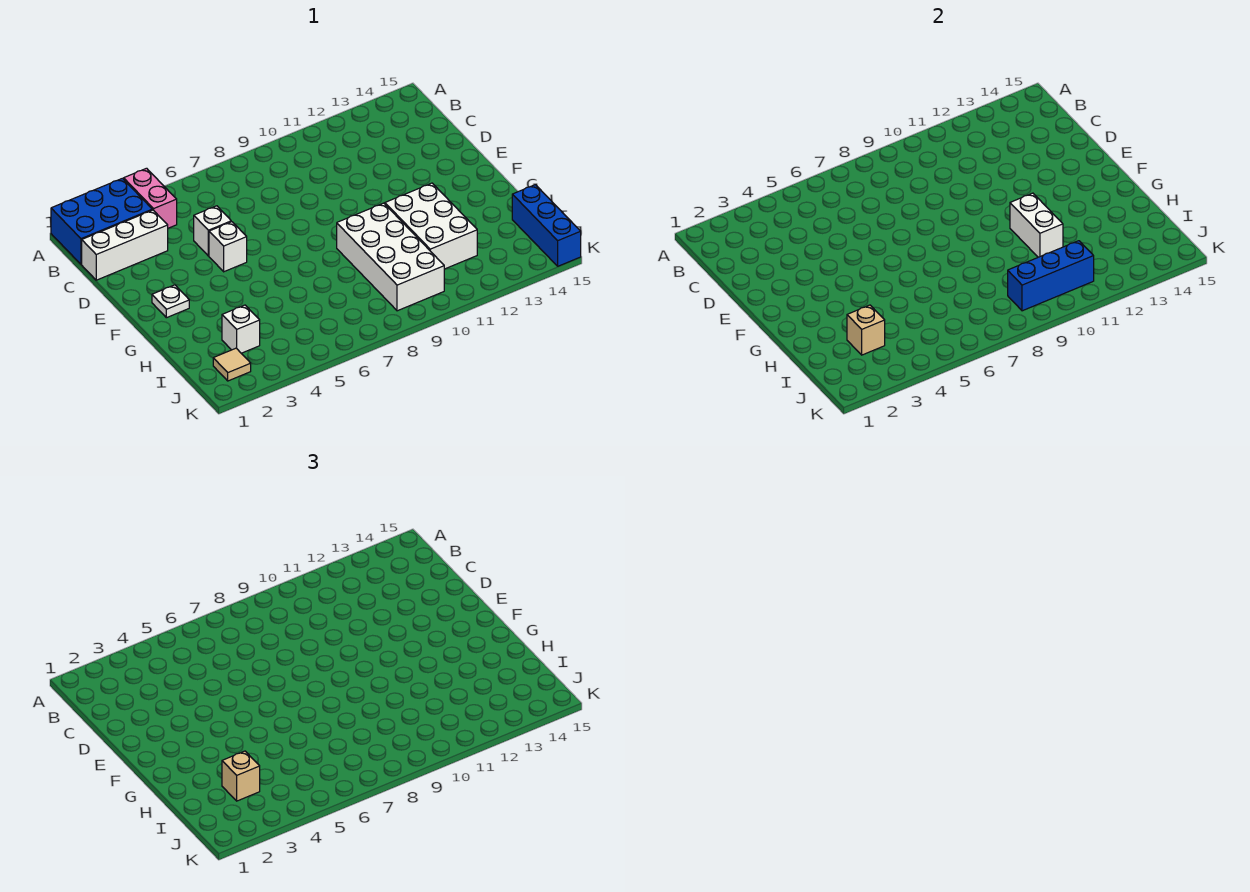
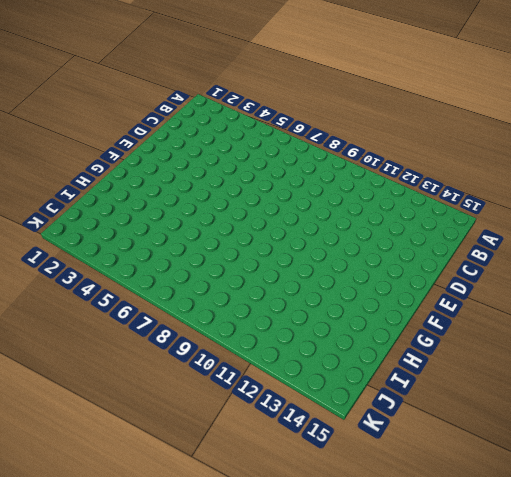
none -> blue 2x3 brick [51,178,152,264]
none -> pink 1x2 brick [124,168,177,228]
none -> white 1x3 brick [82,210,168,280]

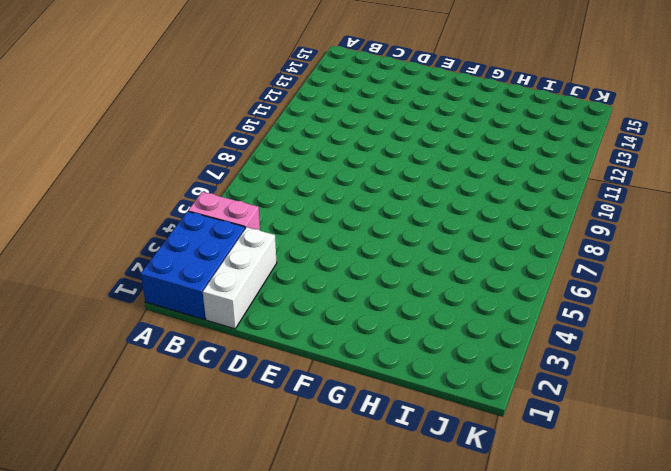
none -> white 1x1 brick [194,206,231,256]
none -> white 1x1 brick [209,222,247,272]
none -> white 1x1 plate [152,285,189,318]

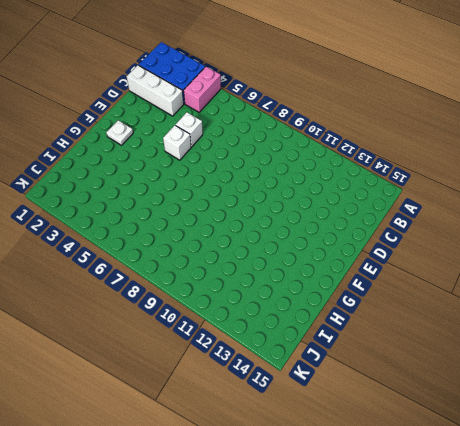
none -> white 2x4 brick [337,203,444,311]
none -> white 2x3 brick [385,183,477,269]
none -> white 1x1 brick [222,305,260,353]

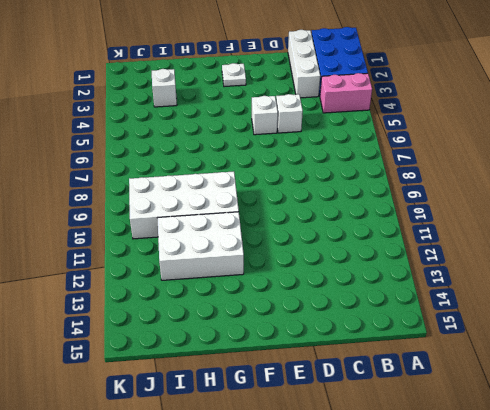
none -> blue 1x3 brick [512,185,581,266]
none -> tan 1x1 tile [213,348,251,381]
none -> white 1x2 brick [1010,193,1063,257]

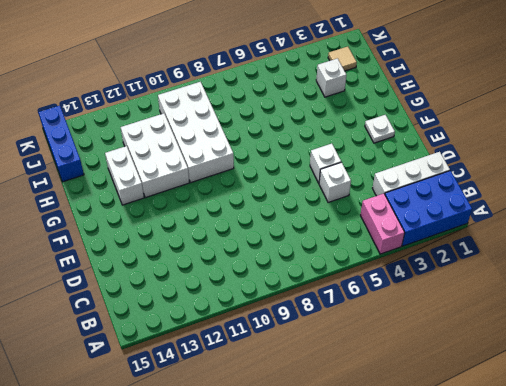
white 1x2 brick [105,146,144,205] -> white 1x2 brick moved to [1010,193,1063,257]
none -> tan 1x1 brick [847,305,885,355]
none -> blue 1x3 brick [1008,241,1094,311]
none -> tan 1x1 brick [222,751,260,801]

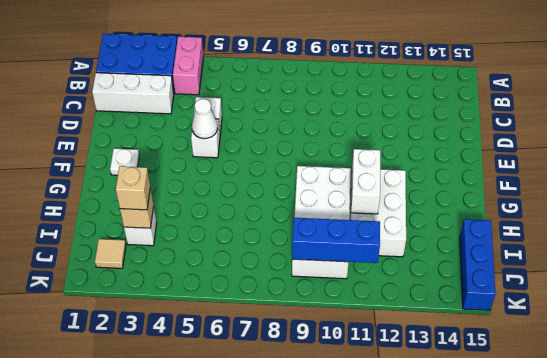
white 1x1 cone [192,99,218,139] -> none

